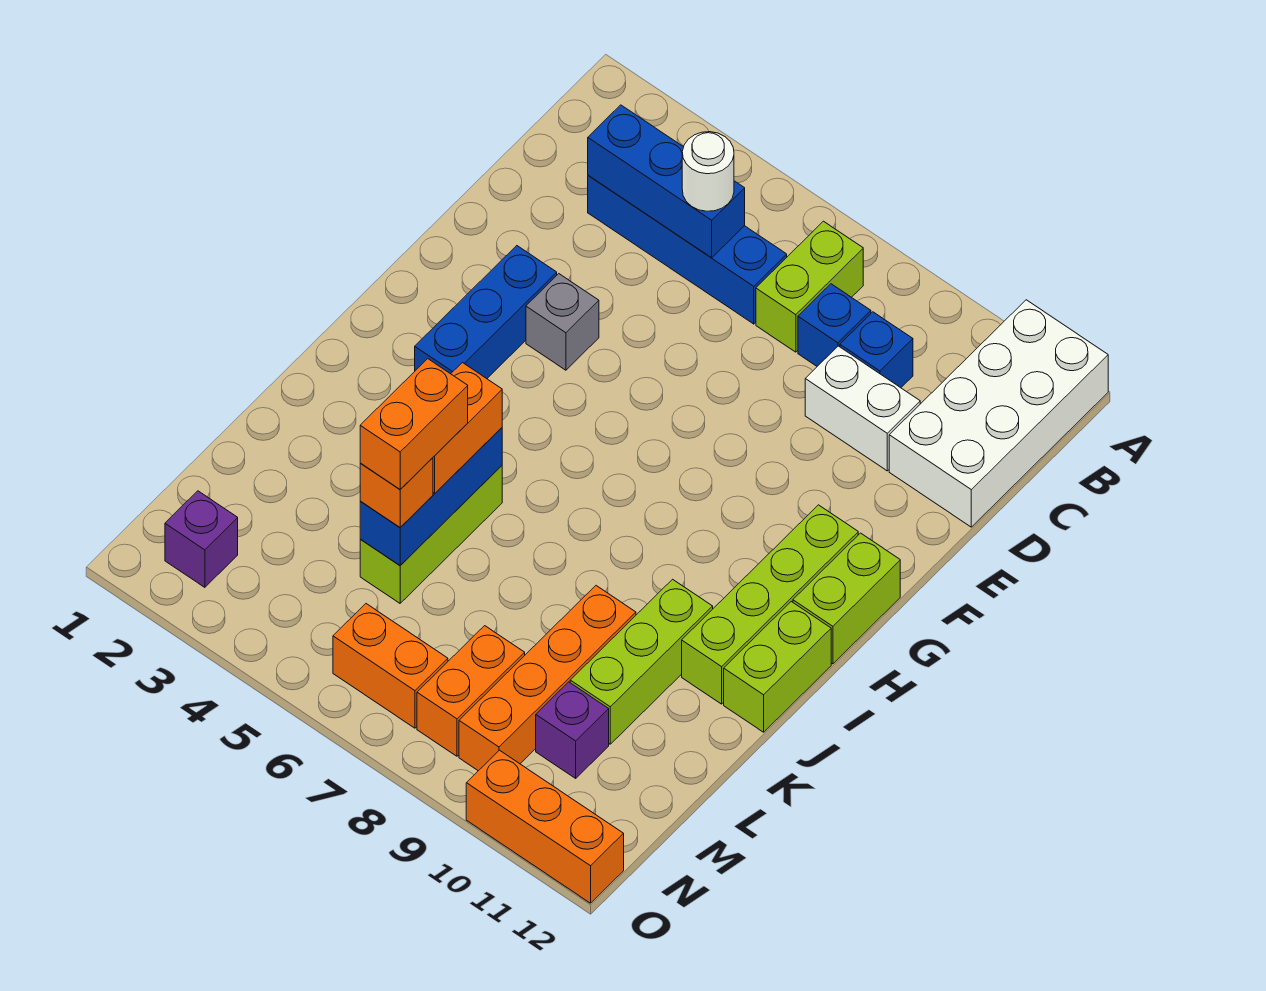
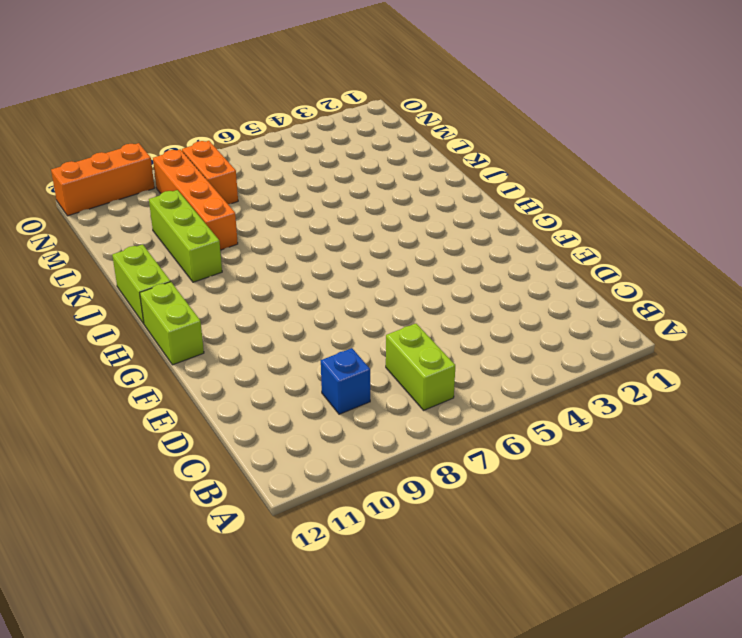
none -> white 2x4 brick [889,300,1108,527]
none -> blue 1x4 brick [588,176,787,324]
none -> blue 1x1 brick [798,284,871,366]

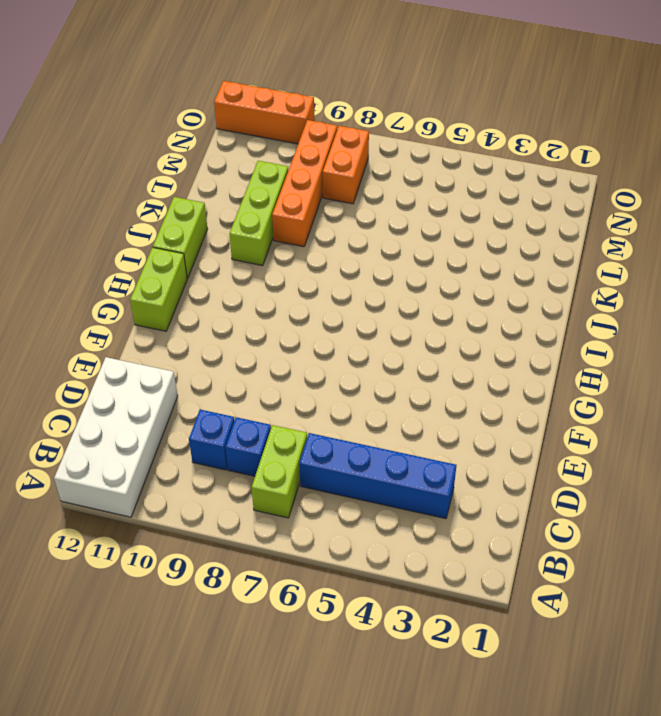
none -> white 1x2 brick [805,346,920,471]
none -> blue 1x3 brick [415,246,557,379]
none -> grey 1x1 brick [526,274,599,370]

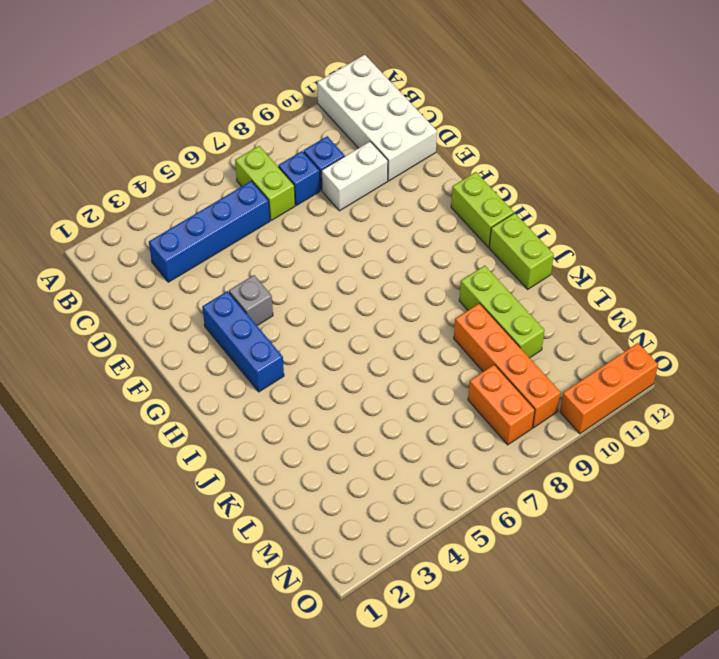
none -> lime 1x4 brick [682,505,858,704]
none -> lime 1x3 brick [360,466,502,603]
none -> purple 1x1 brick [536,682,609,778]

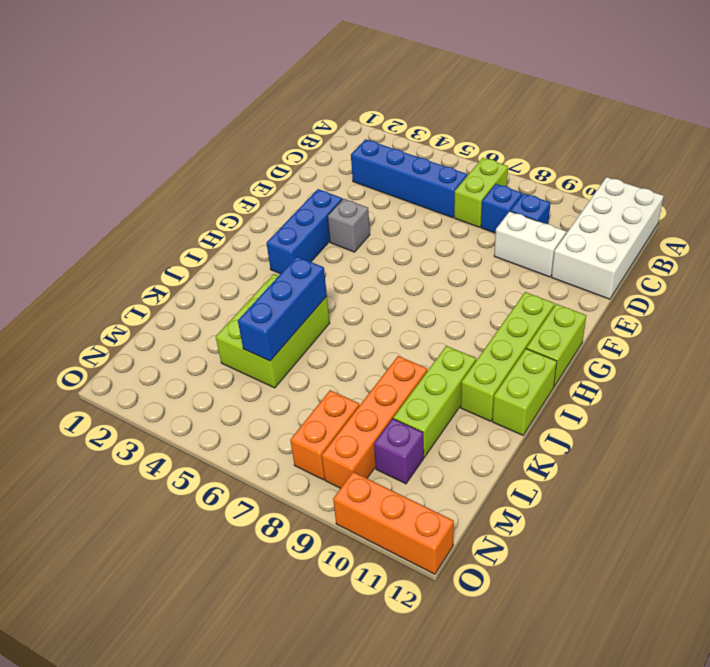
lime 2x3 brick [216,274,330,388] -> lime 1x3 brick [360,466,502,603]
none -> purple 1x1 brick [165,491,238,587]
none -> orange 1x2 brick [333,604,448,728]
none -> blue 1x3 brick [588,105,745,258]

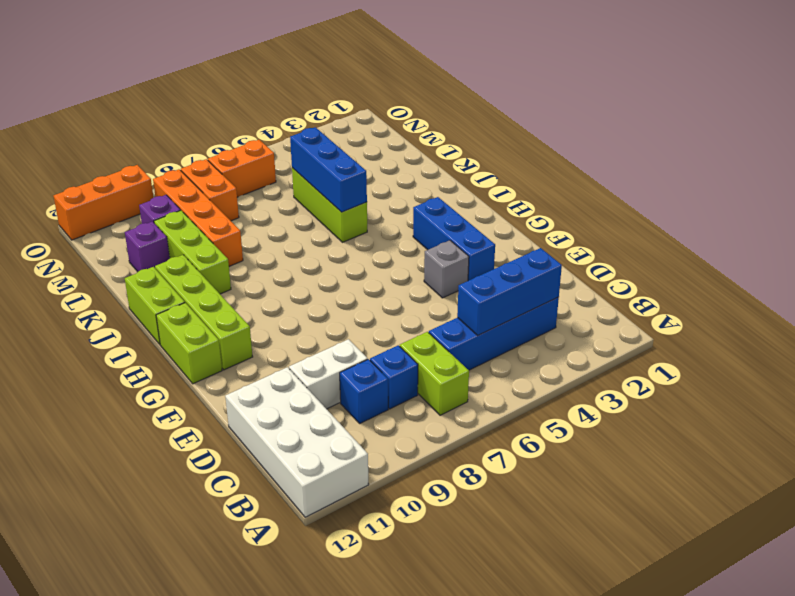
purple 1x1 brick [125,221,170,272] -> purple 1x1 brick moved to [165,491,238,587]
none -> white 1x1 round brick [682,132,734,211]
none -> orange 1x2 brick [433,363,502,493]
none -> orange 1x1 brick [360,458,433,527]

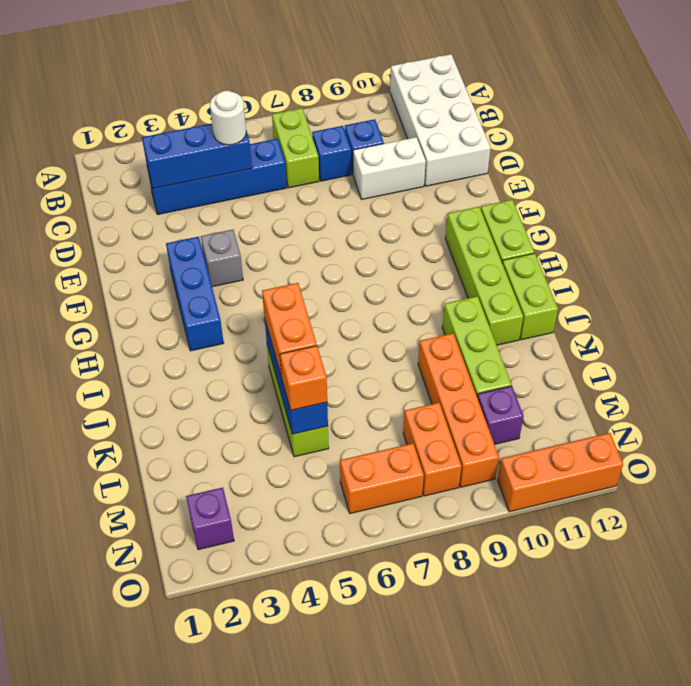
none -> orange 1x2 brick [360,359,468,489]

